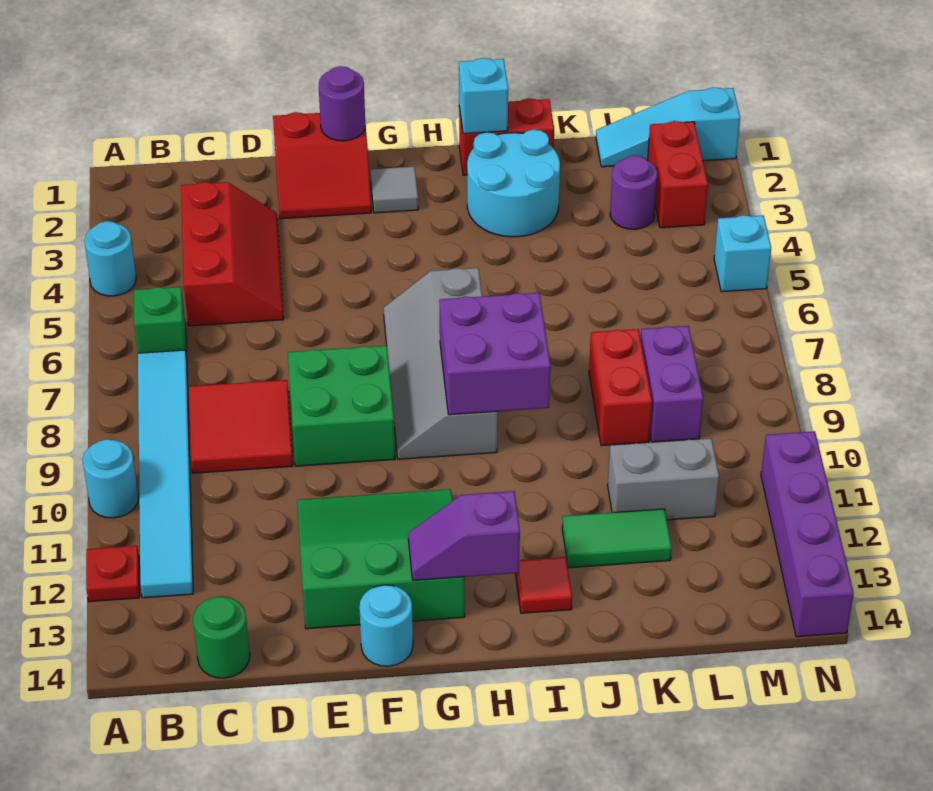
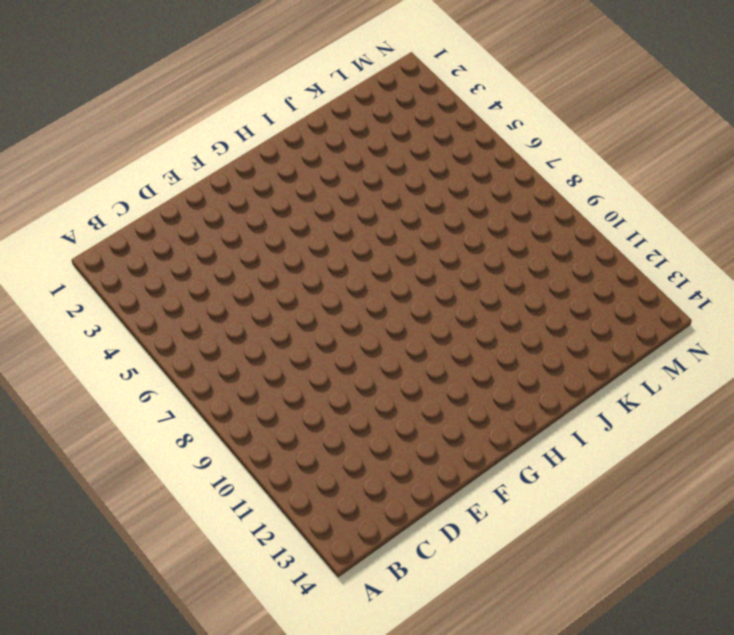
none -> cyan 1x1 round brick [84,221,136,296]
none -> cyan 1x1 round brick [83,439,139,518]
none -> red 1x1 plate [86,546,140,602]
none -> green 1x1 brick [134,287,187,358]

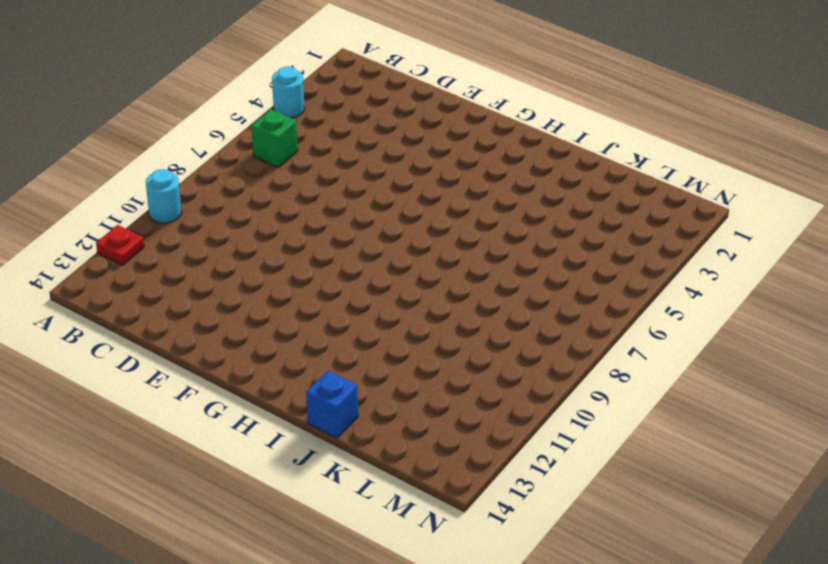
blue 1x1 brick [306,371,358,438] -> none
none -> cyan 1x6 tile [138,350,193,598]
none -> red 2x3 slope [181,182,284,326]
none -> red 2x2 tile [189,380,293,473]
none -> green 1x1 round brick [193,597,250,678]

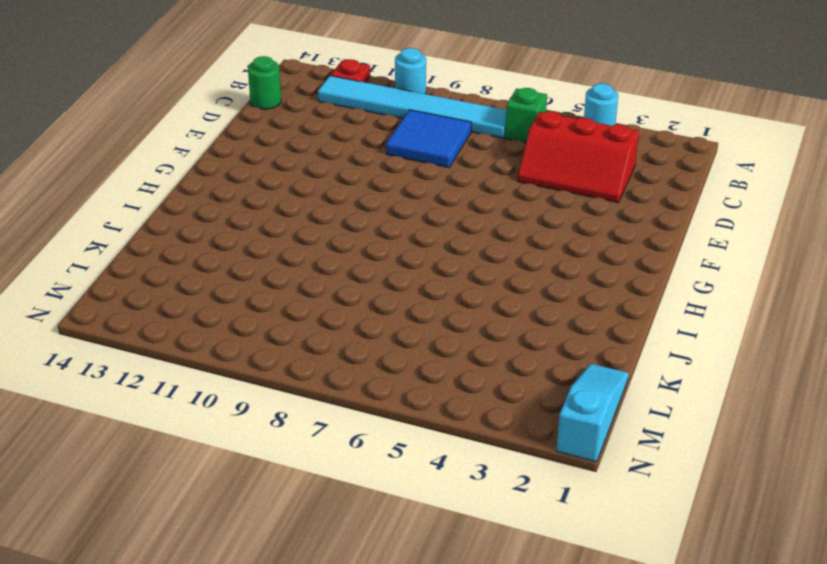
blue 2x2 tile [386,110,471,168] -> red 2x2 tile [189,380,293,473]
none -> red 2x2 slope [273,112,371,219]
none -> green 2x2 brick [288,346,395,466]
none -> green 3x3 slope [297,489,465,629]
none -> cyan 1x1 round brick [359,585,413,666]

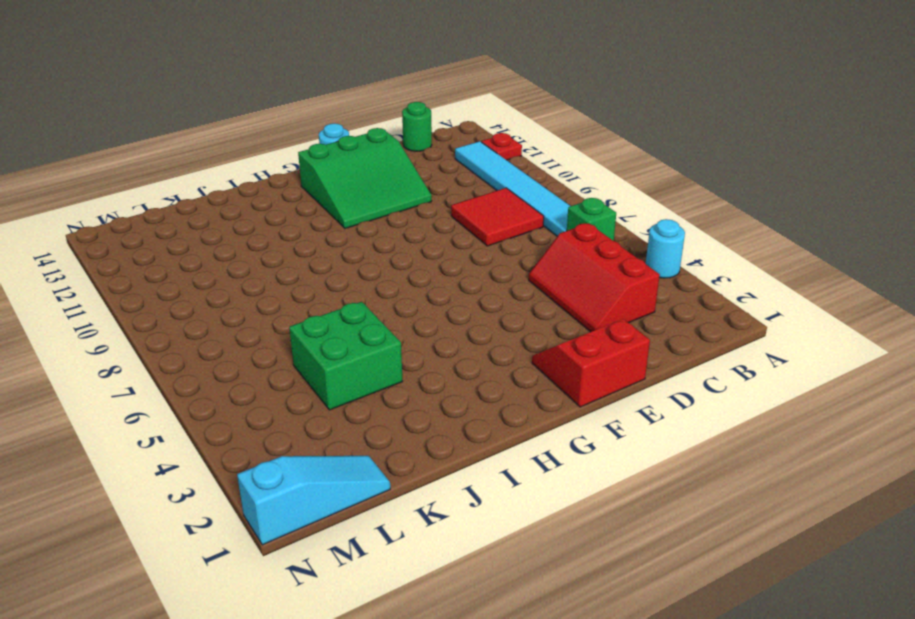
green 2x2 brick [289,302,403,410] -> green 2x2 brick moved to [288,346,395,466]
none -> cyan 1x1 round brick [83,439,139,518]
none -> grey 1x1 tile [370,167,418,213]
none -> grey 2x4 slope [383,268,498,459]
none -> red 1x2 brick [459,98,554,175]

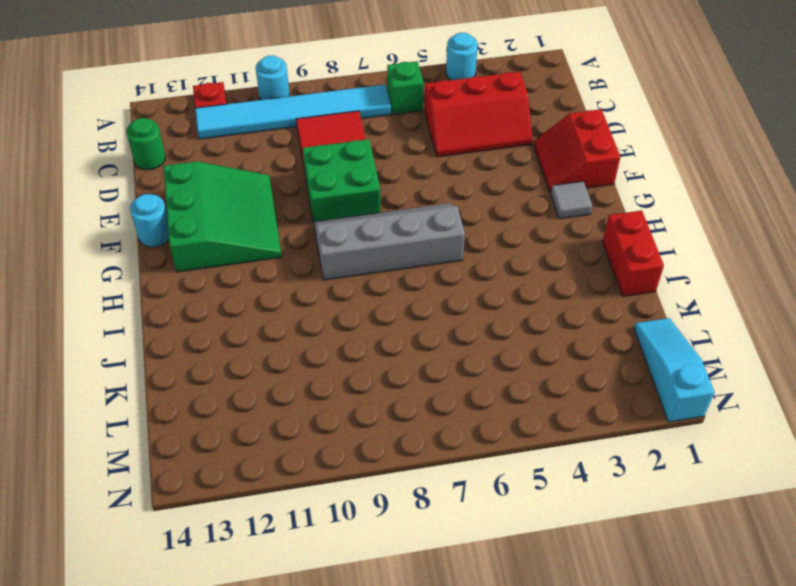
none -> cyan 2x2 round brick [467,130,560,237]
none -> red 1x1 tile [515,557,572,613]
none -> green 1x2 tile [562,509,672,568]
none -> red 1x2 brick [589,329,652,446]

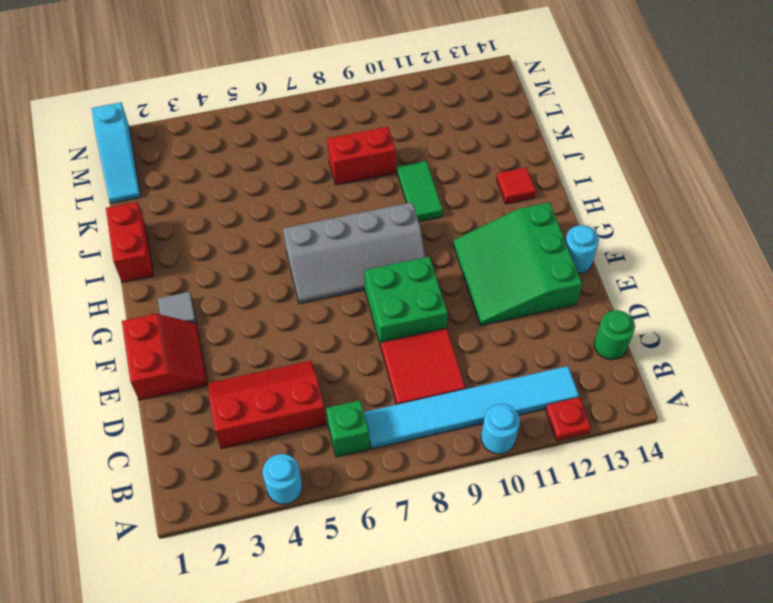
green 1x2 tile [397,161,443,222] -> green 1x2 tile moved to [562,509,672,568]
none -> cyan 2x2 round brick [467,130,560,237]
none -> grey 1x2 brick [608,438,719,520]
none -> purple 1x1 round brick [610,156,657,229]
none -> purple 1x2 brick [641,326,703,442]

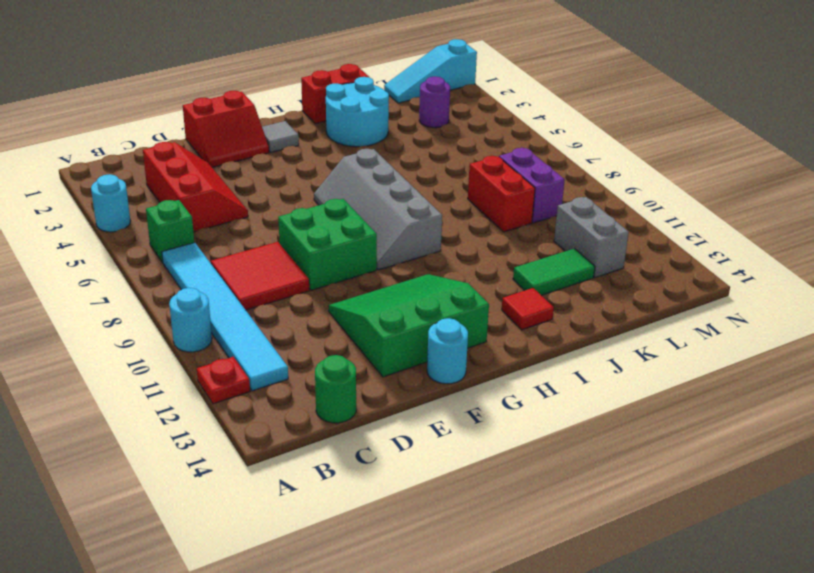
grey 1x2 brick [554,197,629,277] -> grey 1x2 brick turned to [608,438,719,520]
none -> red 1x2 brick [648,121,708,228]
none -> cyan 1x1 brick [714,215,771,292]
none -> purple 1x4 brick [761,431,854,637]
none -> purple 1x1 round brick [319,66,365,141]

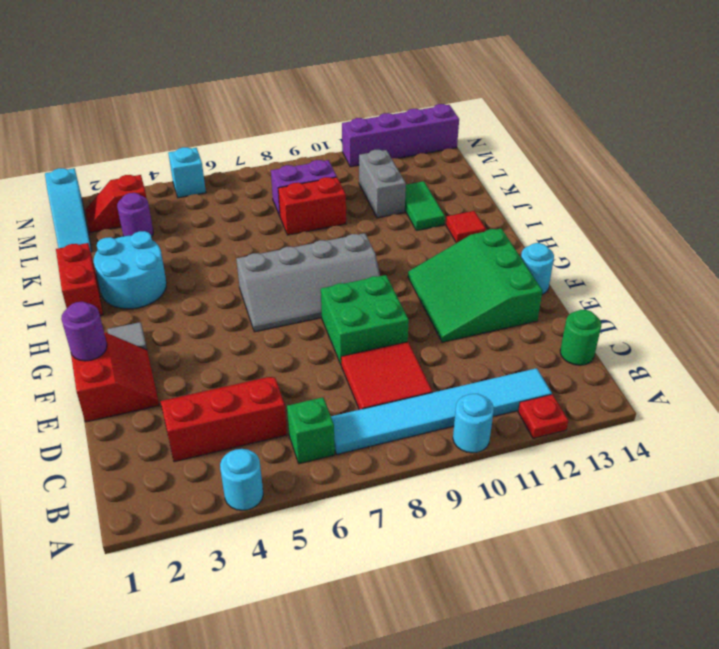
red 1x2 slope [85,175,147,232] -> red 1x2 brick [648,121,708,228]
none -> purple 1x2 slope [408,491,520,580]
none -> purple 2x2 brick [439,293,551,415]
none -> cyan 1x1 brick [459,58,508,134]

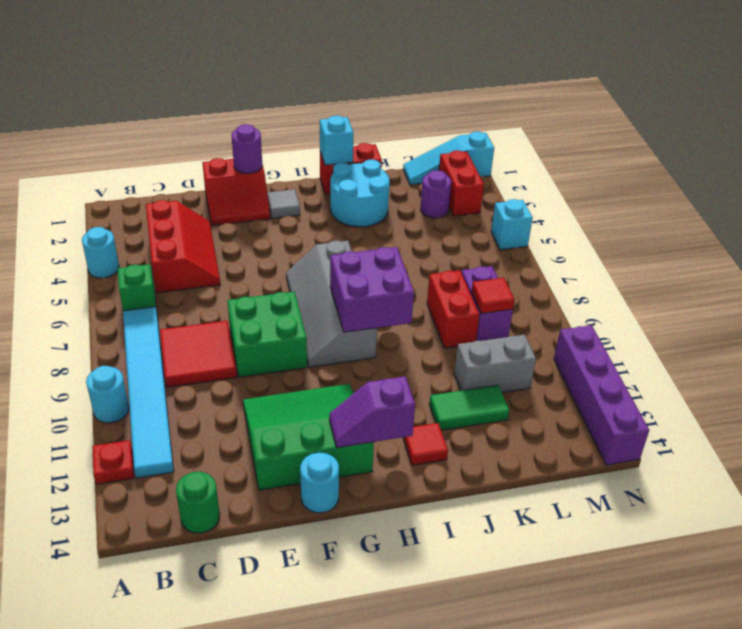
red 1x1 tile [472,278,515,314] -> none

